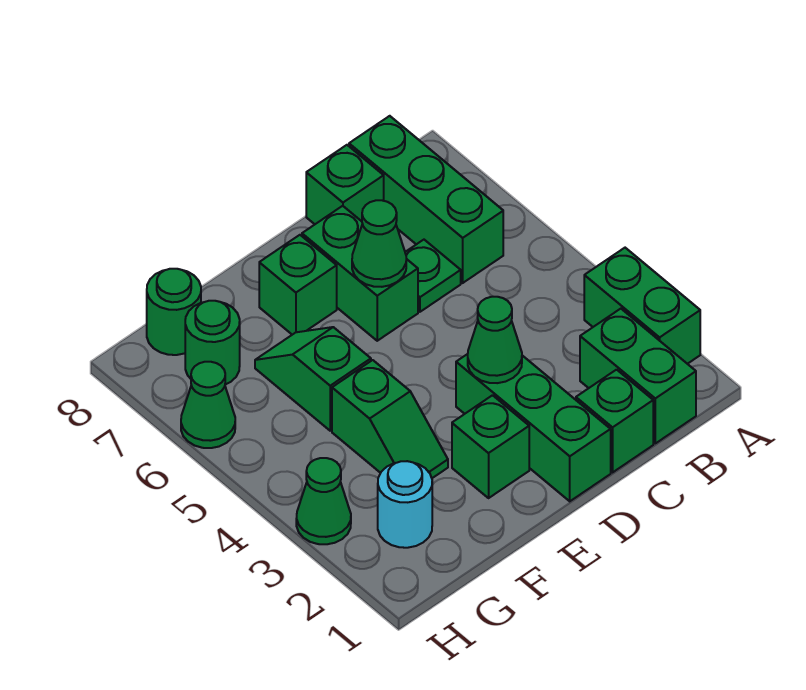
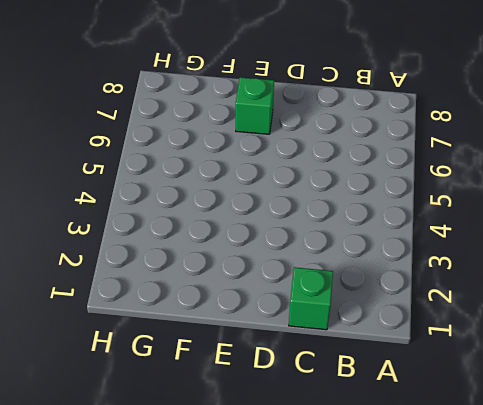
none -> green 1x2 brick [584,248,700,364]
none -> green 1x2 brick [580,309,696,443]
none -> green 1x3 brick [349,116,503,283]

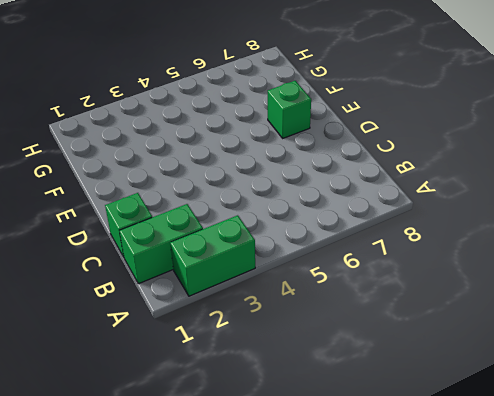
none -> green 1x3 brick [349,116,503,283]
none -> green 1x1 plate [405,240,461,312]
none -> green 1x1 brick [306,145,384,224]

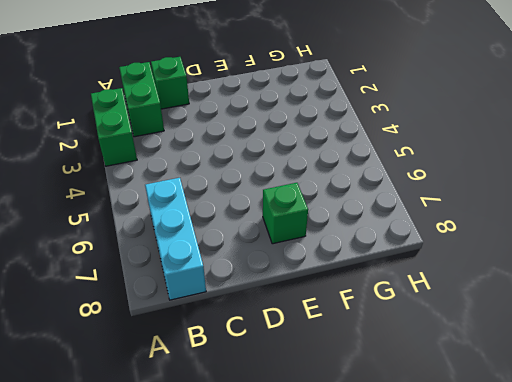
cyan 1x3 brick [145,178,206,300] -> green 1x3 brick [349,116,503,283]
none -> green 1x1 plate [405,240,461,312]
none -> green 1x1 brick [306,145,384,224]
none -> green 1x3 brick [456,354,611,501]

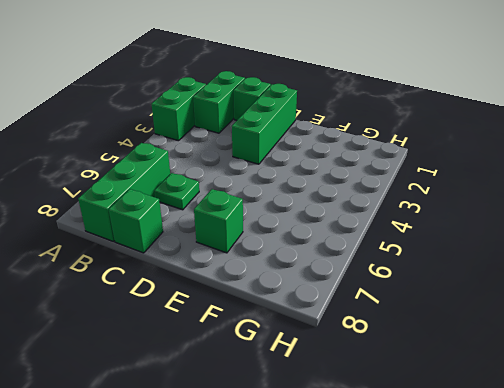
none -> green 1x2 brick [302,206,418,341]
none -> green 1x1 brick [452,395,529,498]
none -> green 1x2 slope [332,360,448,478]

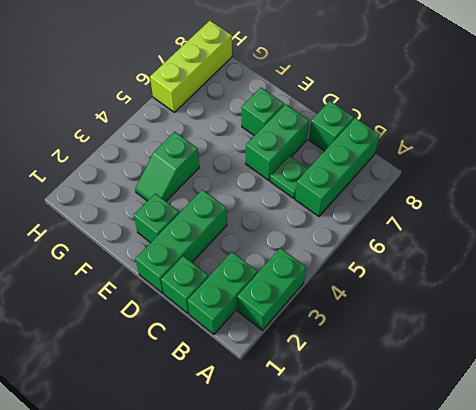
lime 1x3 brick [150,21,232,112] -> green 1x1 cone [181,362,235,448]
none -> green 1x2 slope [255,327,371,431]
none -> cyan 1x1 round brick [378,461,432,548]
none -> green 1x1 round brick [185,301,240,385]

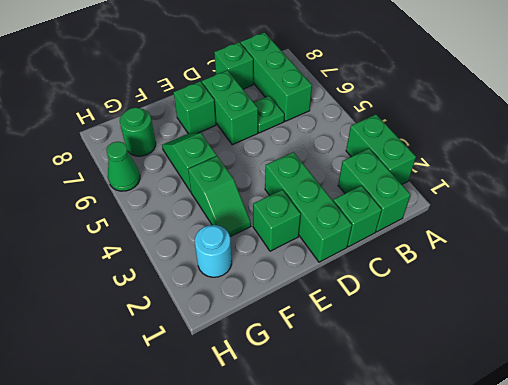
none -> green 1x1 round brick [147,269,201,355]
none -> green 1x1 cone [296,458,351,544]
none -> green 1x1 cone [468,297,522,383]

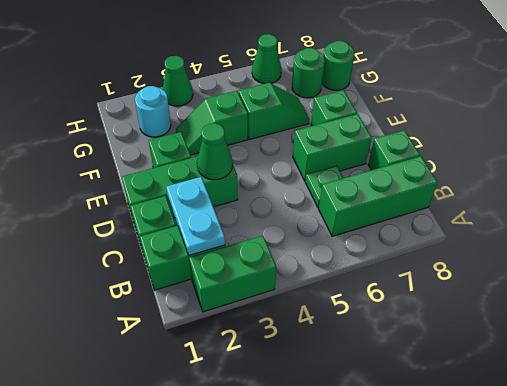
cyan 1x2 plate [166,177,225,256] -> none
none -> green 1x1 cone [352,200,406,287]

